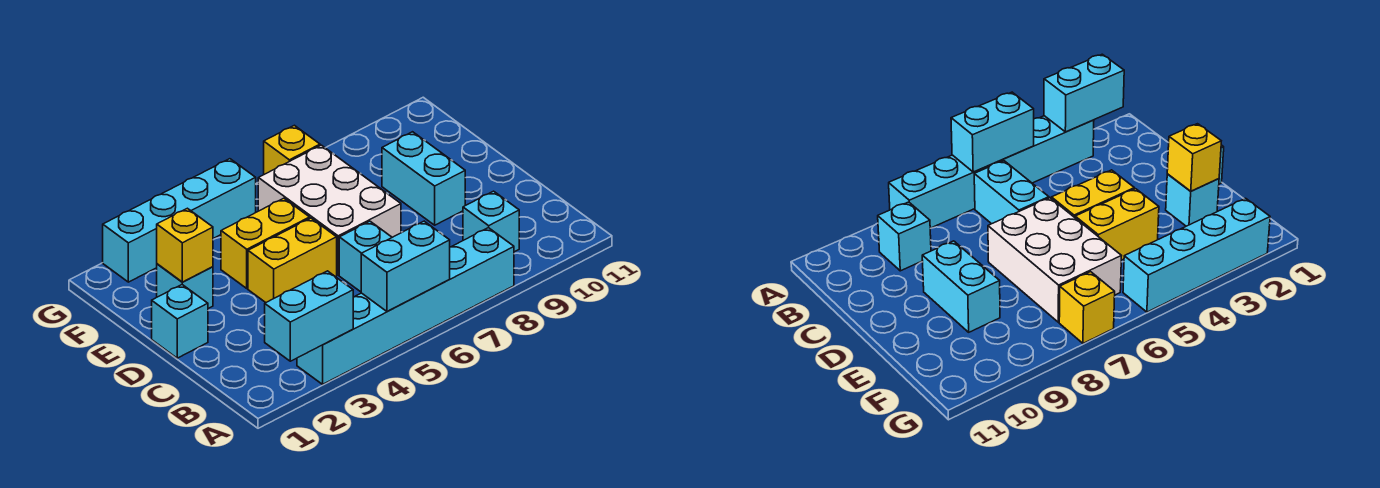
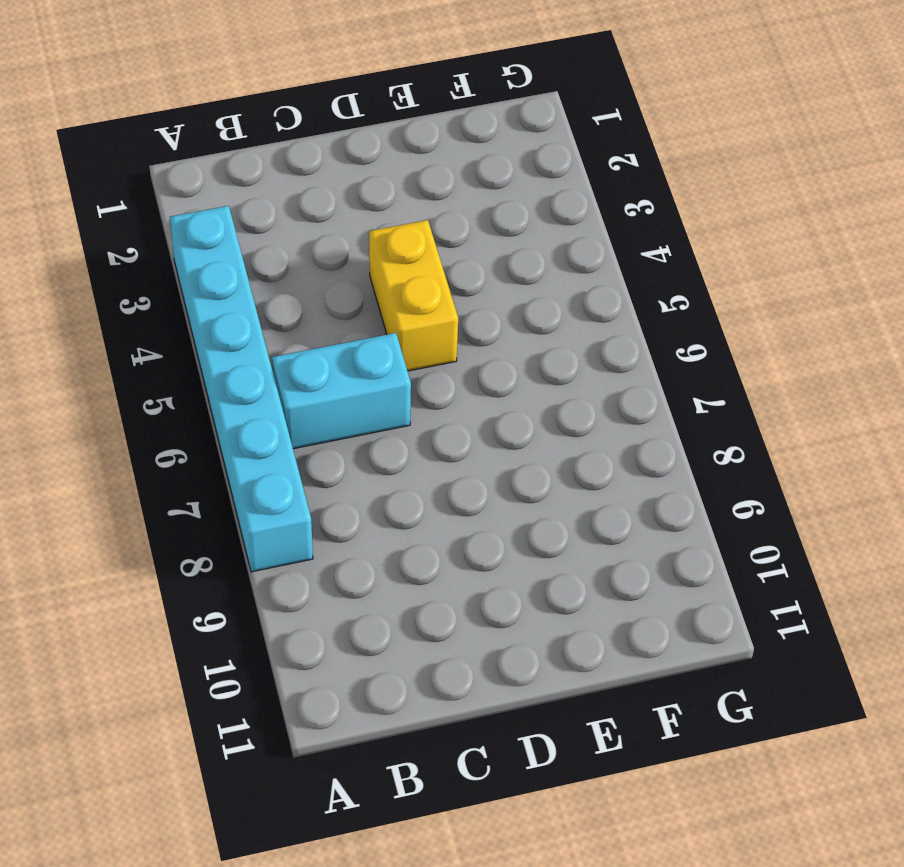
none -> cyan 1x1 brick [463,191,519,252]
none -> cyan 1x1 brick [152,285,208,358]
none -> white 2x3 brick [258,145,401,275]

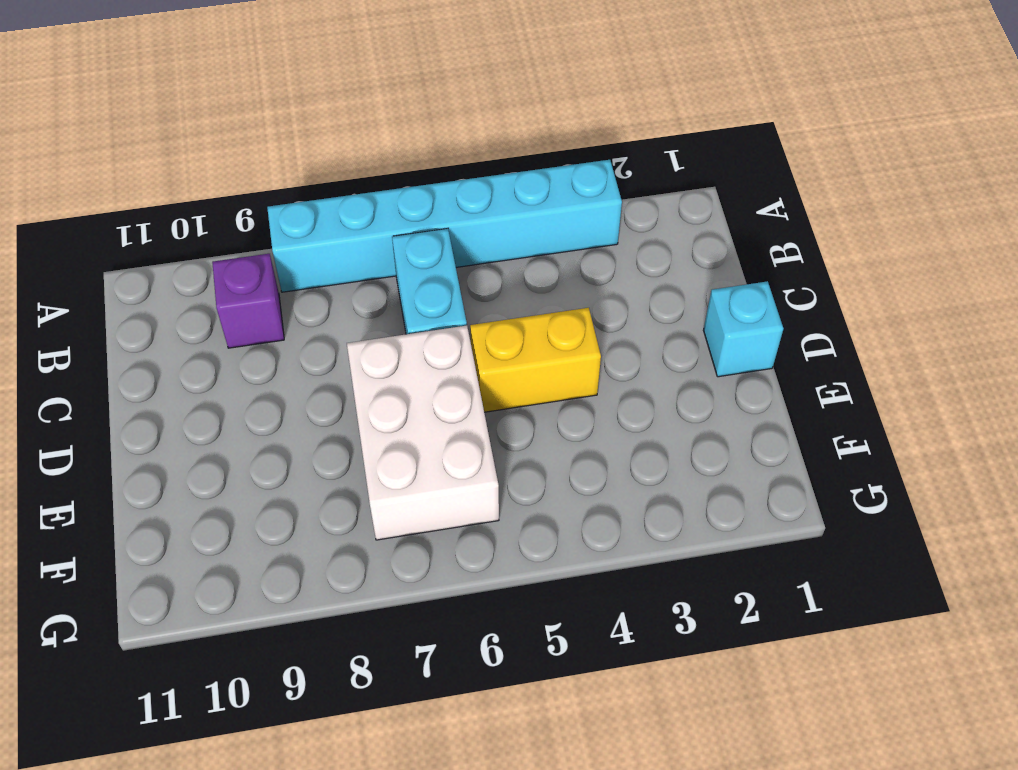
purple 1x1 brick [212,254,284,348] -> cyan 1x1 brick [463,191,519,252]
none -> cyan 1x2 brick [382,132,465,225]
none -> cyan 1x1 brick [157,264,213,309]
none -> yellow 1x2 brick [221,198,310,288]

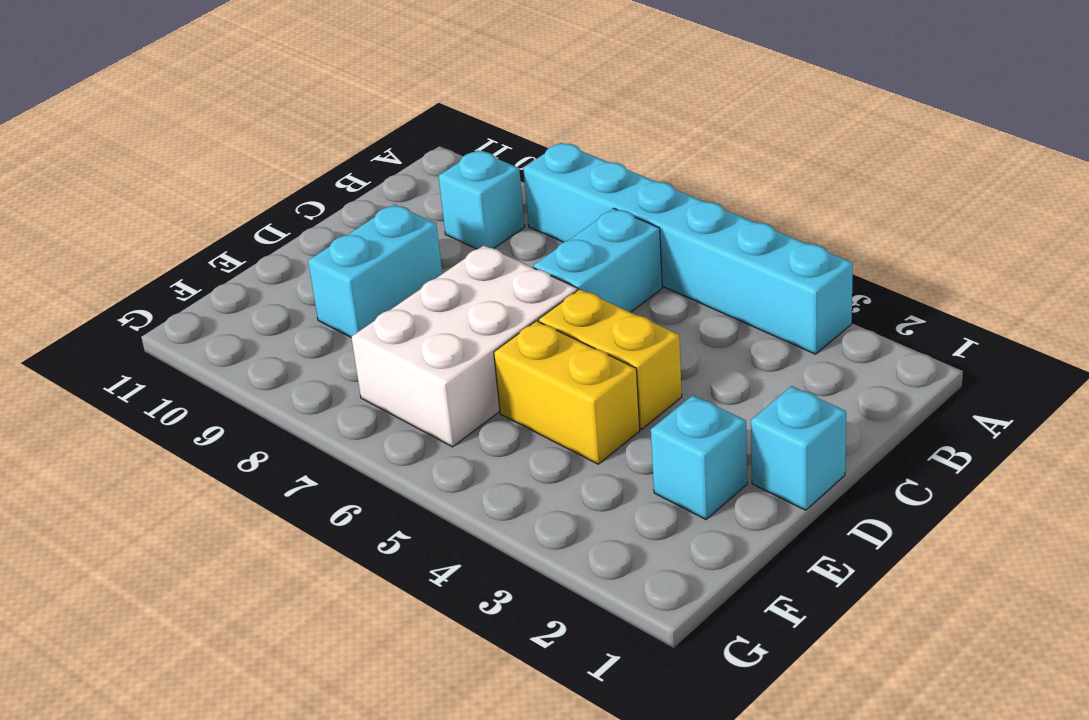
none -> cyan 1x4 brick [103,159,256,282]
none -> yellow 1x1 brick [264,125,320,174]
none -> cyan 1x2 brick [265,271,353,361]

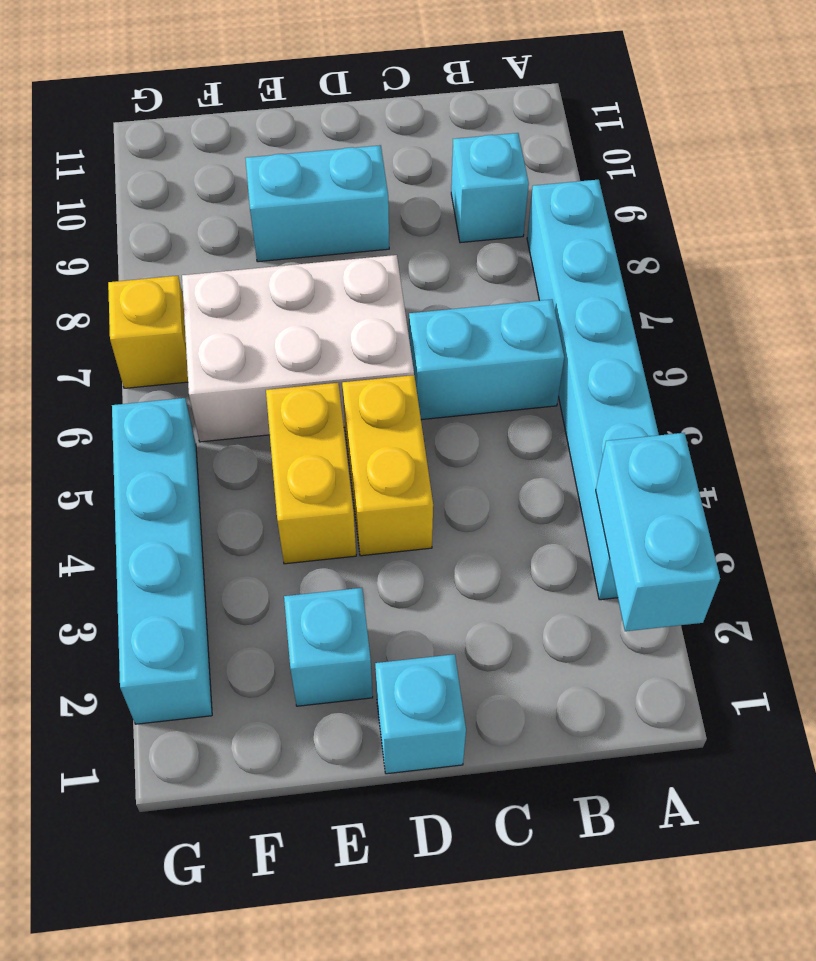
none -> cyan 1x2 brick [361,221,450,312]
none -> yellow 1x1 brick [157,208,213,282]

